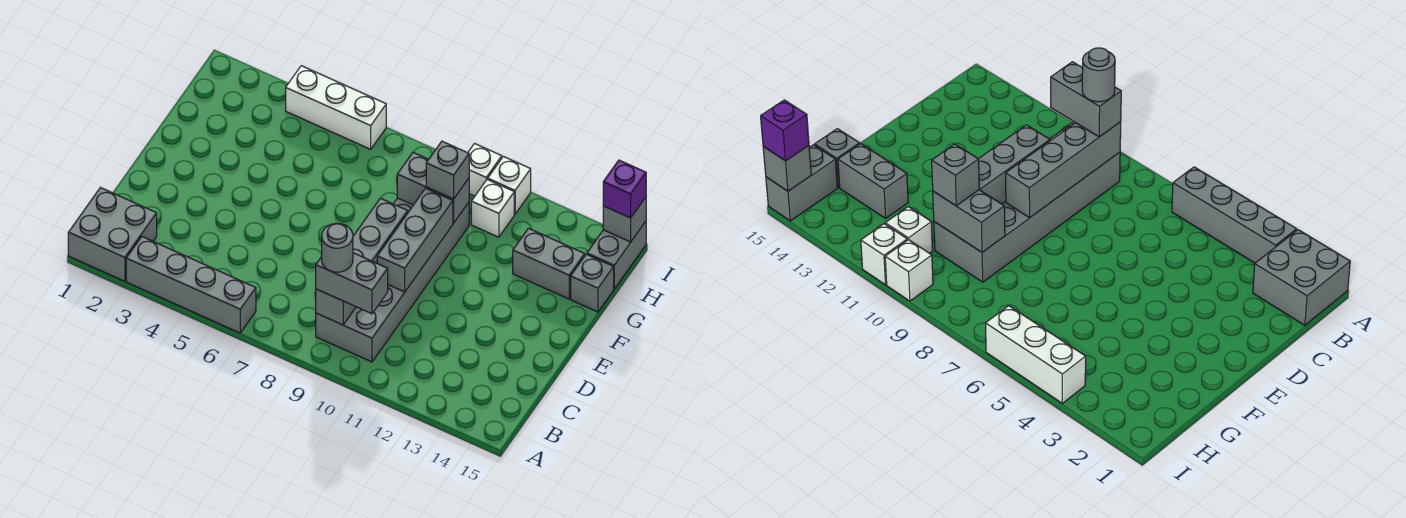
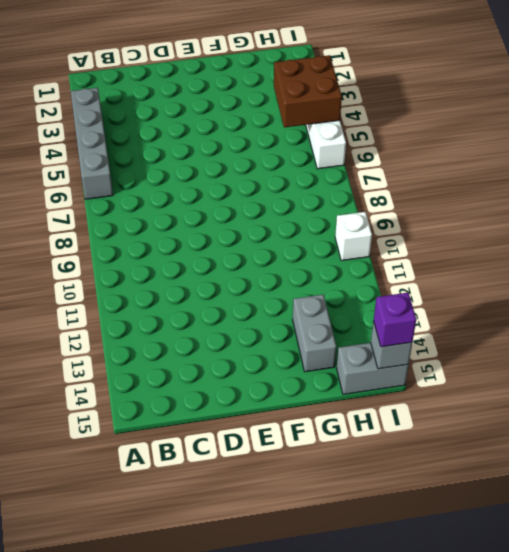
brown 2x2 brick [274,55,342,128] -> none
none -> grey 2x2 brick [68,188,157,281]
none -> grey 2x6 brick [316,198,469,362]
none -> grey 1x1 brick [571,254,614,312]

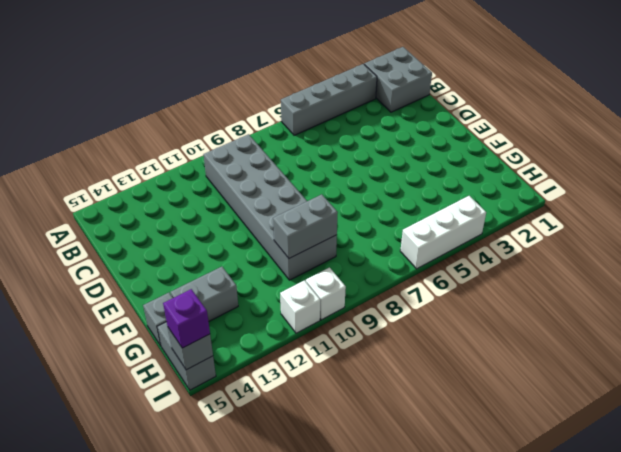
none -> white 1x1 brick [471,179,514,237]
none -> grey 1x4 brick [316,198,408,325]
none -> grey 1x3 brick [377,188,453,292]

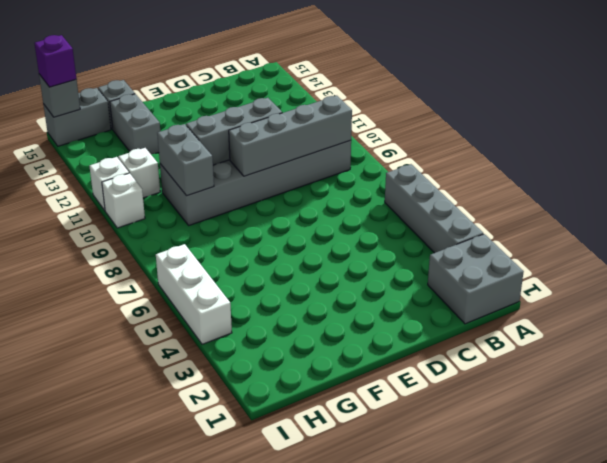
none -> grey 1x2 brick [316,253,388,314]
none -> grey 1x1 brick [426,141,469,199]
none -> grey 1x1 round brick [322,223,353,272]

